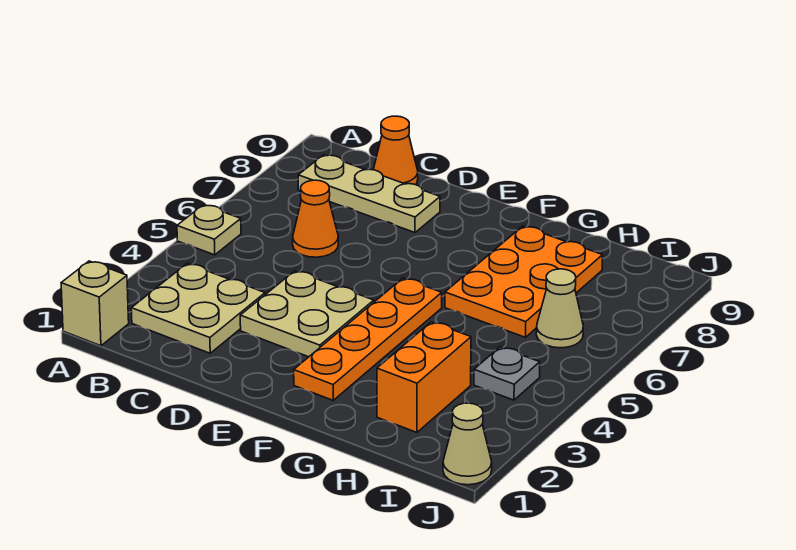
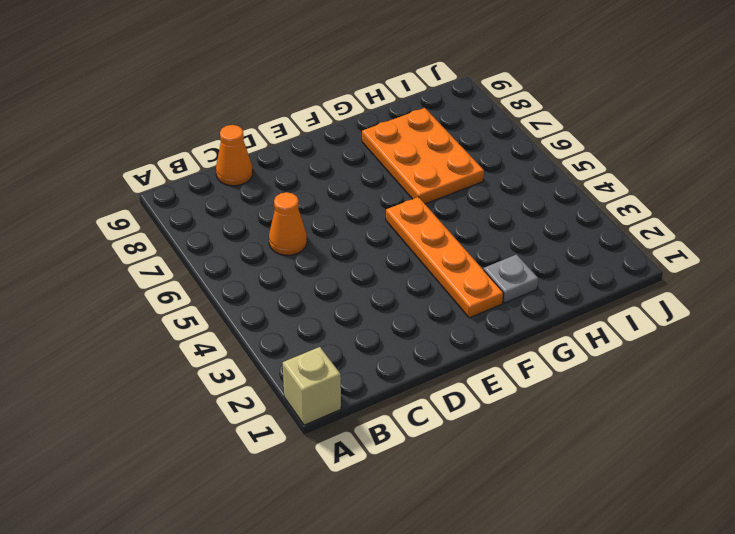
grey 1x1 plate [484,255,538,303] -> grey 1x1 plate moved to [474,347,540,400]
none -> tan 1x1 plate [177,205,241,255]
none -> tan 2x2 plate [131,264,265,353]
none -> tan 1x3 plate [298,155,440,232]

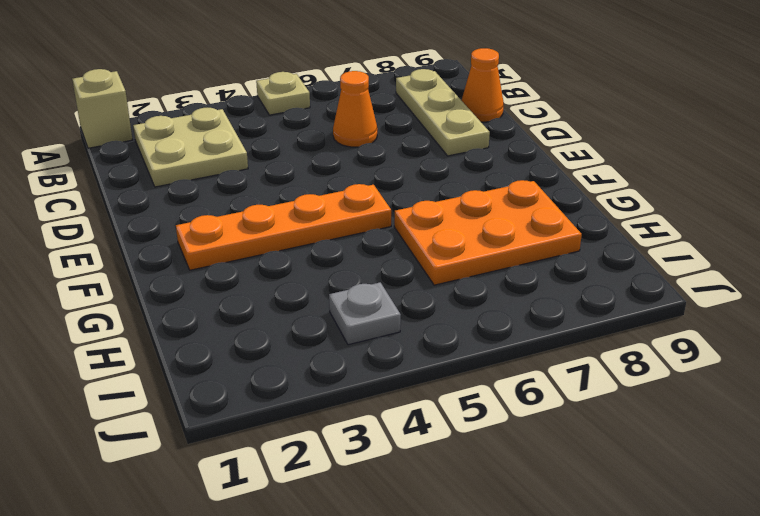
none -> tan 2x2 plate [240,271,374,357]
none -> orange 1x2 brick [377,322,471,432]
none -> tan 1x1 cone [536,269,583,348]

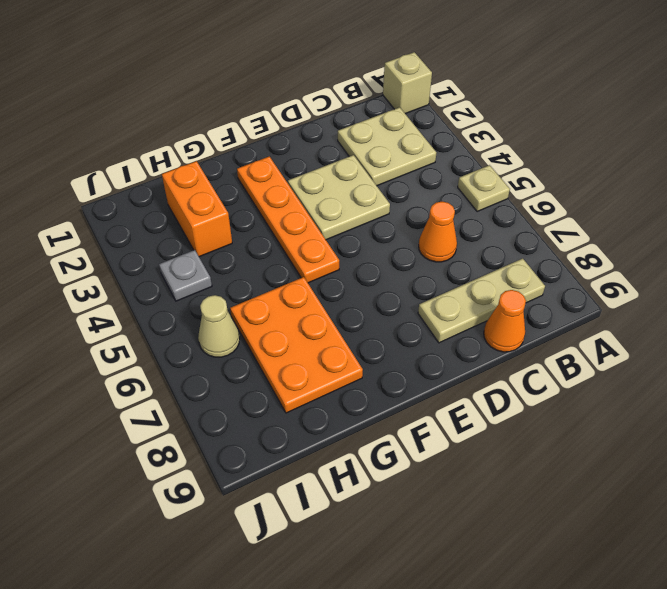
none -> tan 1x1 cone [443,403,492,485]

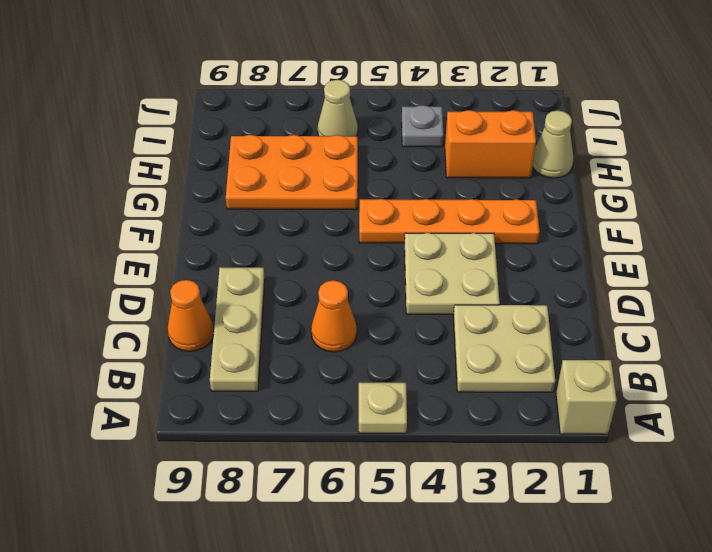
tan 1x1 cone [533,111,573,178] -> tan 1x1 cone moved to [443,403,492,485]

